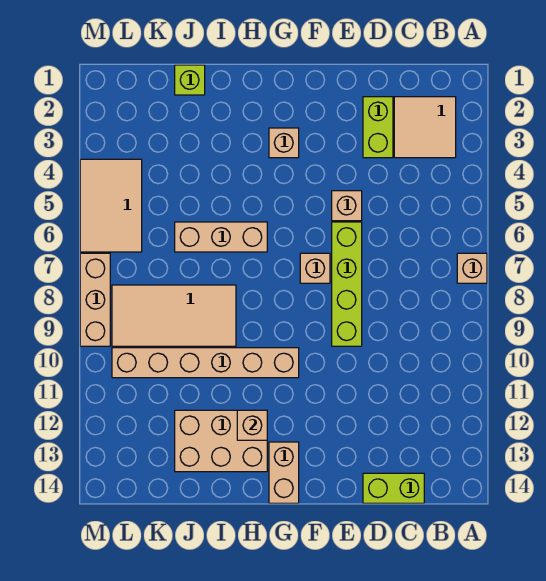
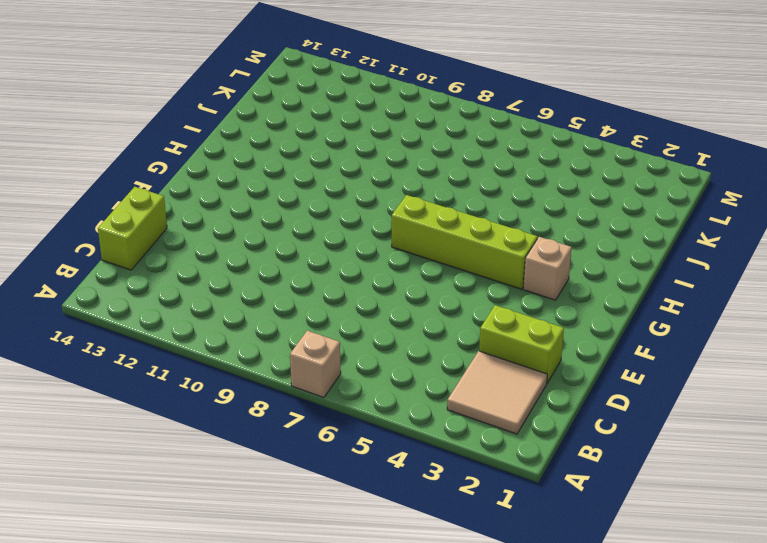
lime 1x4 brick [392,195,537,289] -> lime 1x4 brick moved to [332,222,362,346]
none -> tan 1x1 brick [332,191,362,221]
none -> tan 1x1 brick [300,253,330,283]
none -> tan 1x6 brick [112,348,299,378]

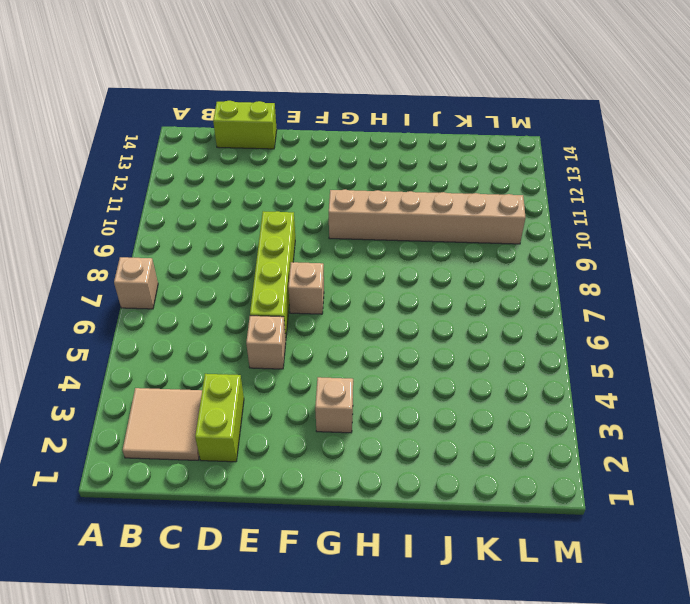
none -> tan 1x2 brick [269,442,299,503]
none -> tan 1x3 brick [175,222,267,252]
none -> tan 2x3 brick [175,410,267,472]

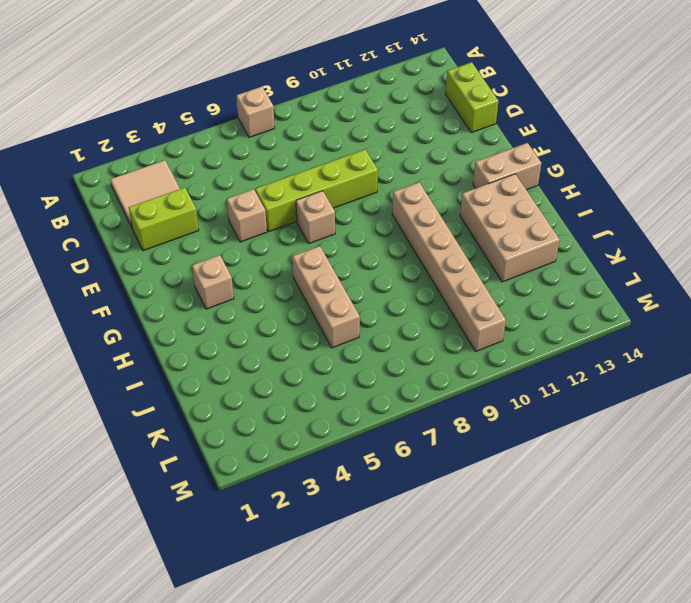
none -> tan 2x4 tile [112,285,236,346]
none -> lime 1x1 brick [175,65,205,95]
none -> tan 2x3 tile [80,159,142,252]

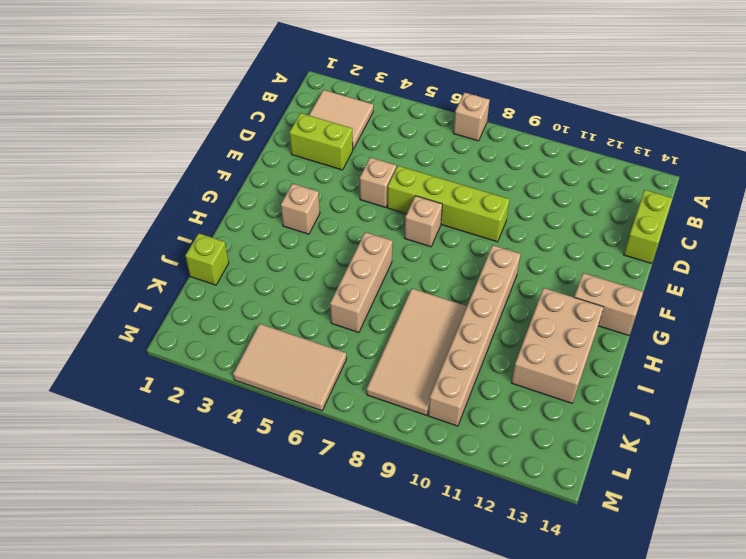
none -> tan 1x3 brick [80,253,110,346]
none -> tan 1x1 brick [237,410,267,440]

